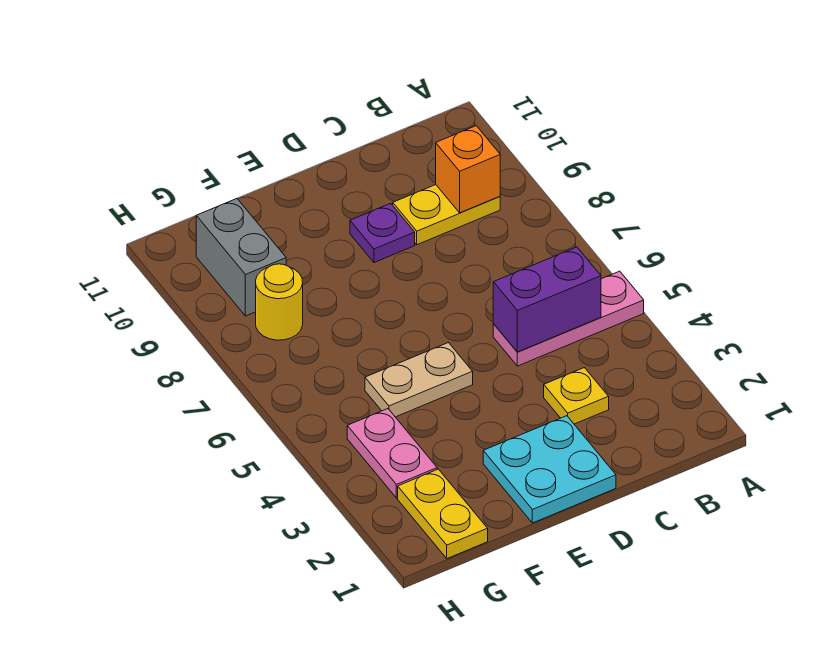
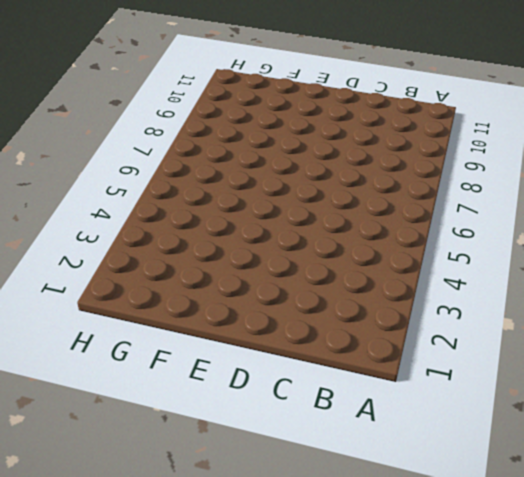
none -> pink 1x3 plate [493,271,644,366]
none -> yellow 1x2 plate [393,185,500,245]
none -> yellow 1x1 plate [544,368,609,424]

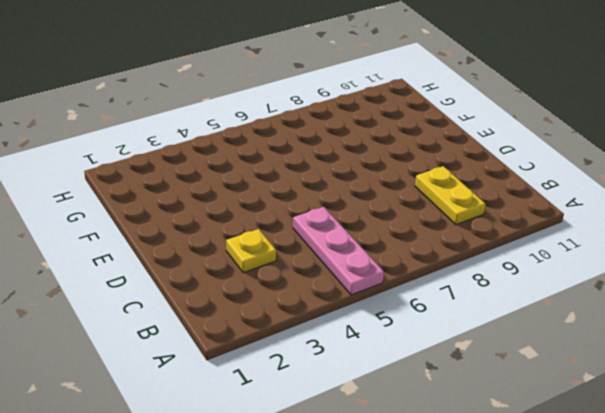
none -> cyan 2x2 plate [483,416,616,523]
none -> purple 1x1 plate [350,203,415,263]
none -> tan 1x2 plate [365,343,473,417]

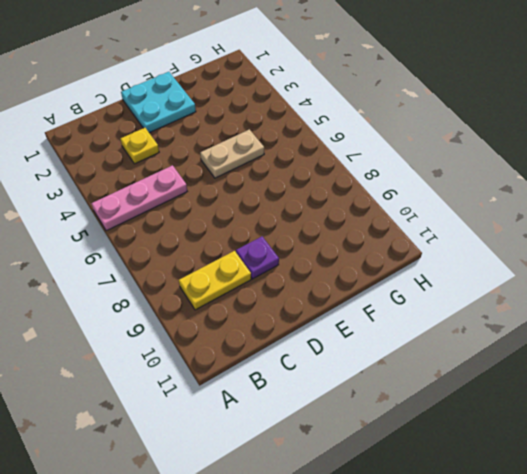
none -> yellow 1x2 plate [398,469,488,559]
none -> pink 1x2 plate [347,409,437,498]
none -> yellow 1x1 round brick [256,264,303,340]

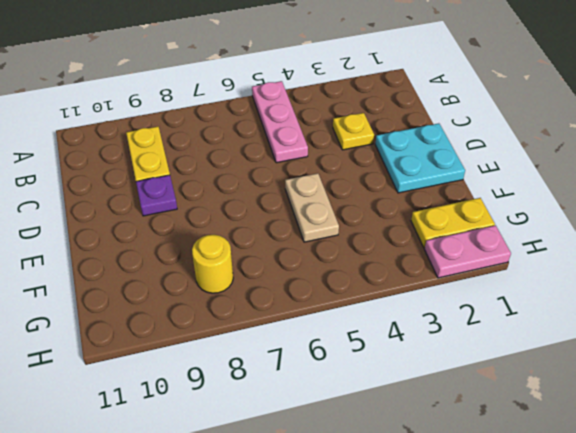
pink 1x2 plate [424,225,511,278] -> pink 1x2 plate moved to [347,409,437,498]
none -> grey 1x2 brick [196,199,286,316]
none -> purple 1x2 brick [493,247,601,352]
none -> orange 1x1 brick [436,126,500,213]

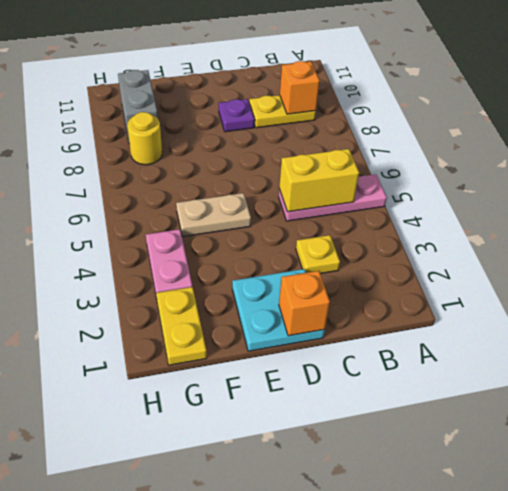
yellow 1x2 brick [279,149,359,212] -> purple 1x2 brick [493,247,601,352]
orange 1x1 brick [279,271,330,336] -> none

